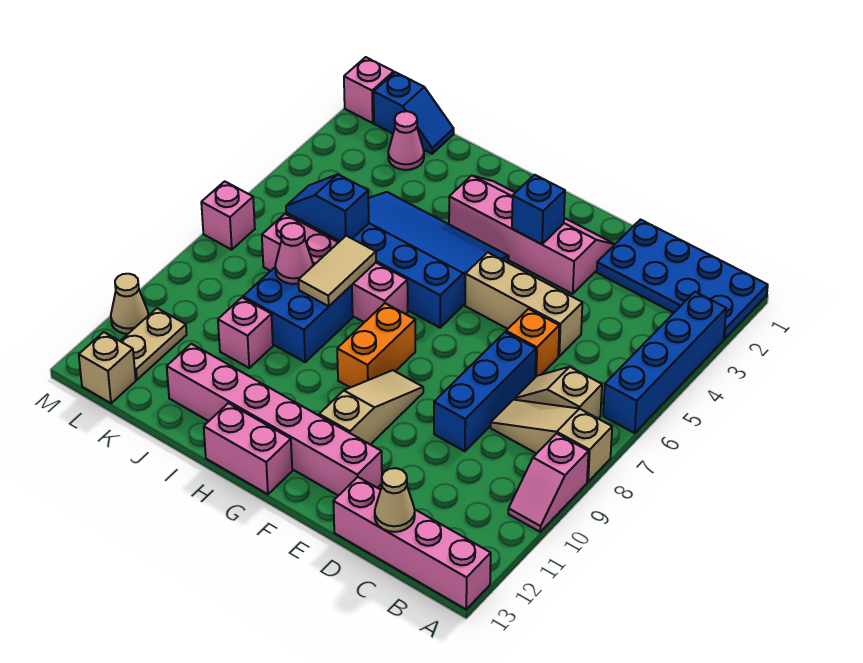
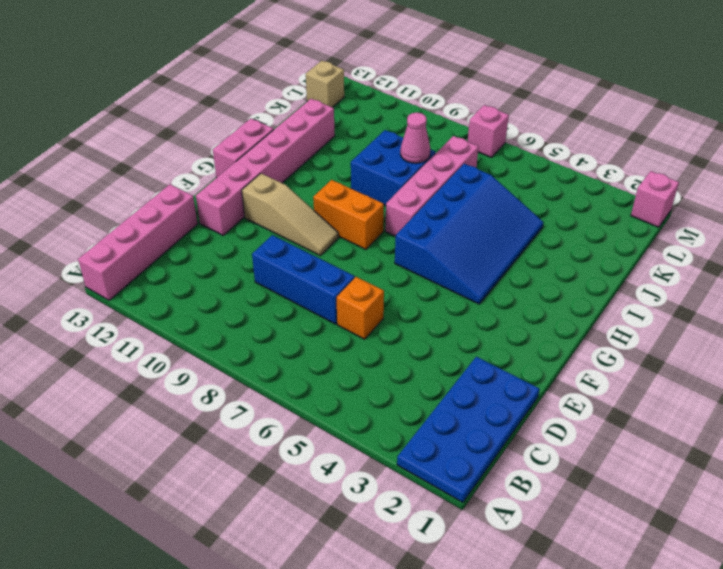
none -> blue 1x4 brick [603,292,726,433]
none -> tan 1x3 slope [491,400,612,482]
none -> pink 1x2 slope [508,434,589,532]
none -> tan 1x2 slope [514,367,602,419]

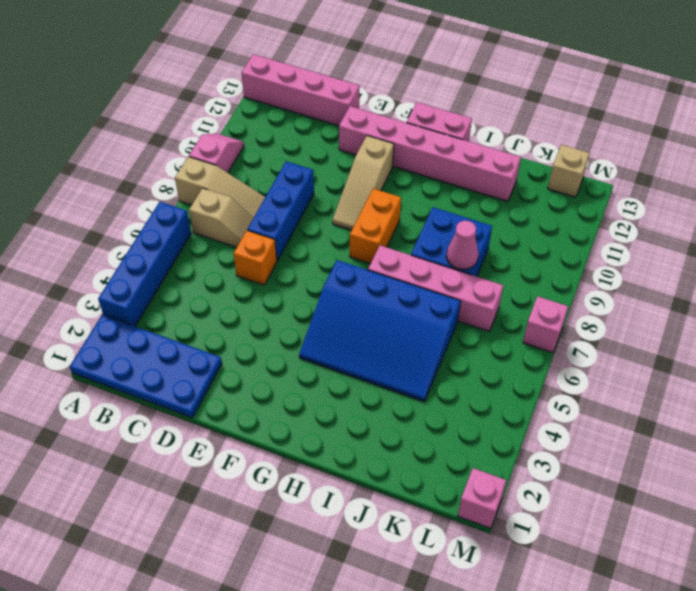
none -> tan 1x3 brick [465,252,582,356]
none -> pink 2x4 slope [449,175,615,294]
none -> pink 1x1 brick [218,298,273,368]
none -> blue 1x2 slope [374,72,454,154]

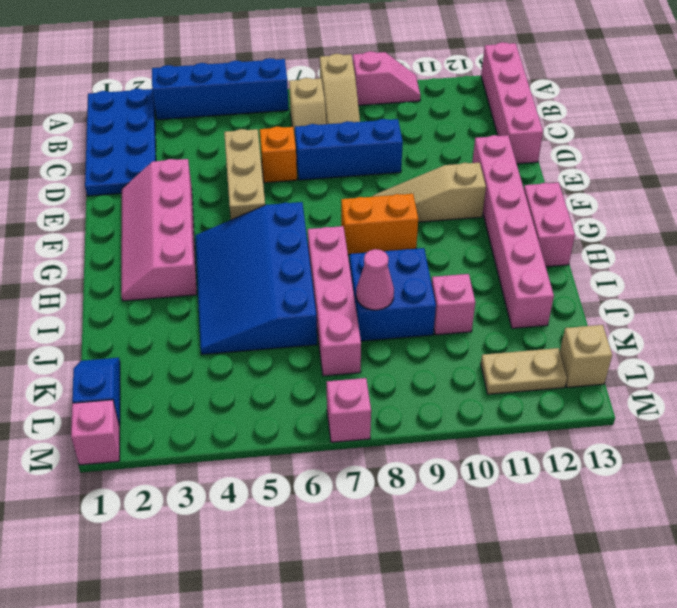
none -> pink 1x1 cone [388,111,424,170]
none -> tan 1x1 cone [111,274,148,334]
none -> tan 1x1 cone [375,468,415,532]
none -> blue 1x1 brick [512,175,565,244]

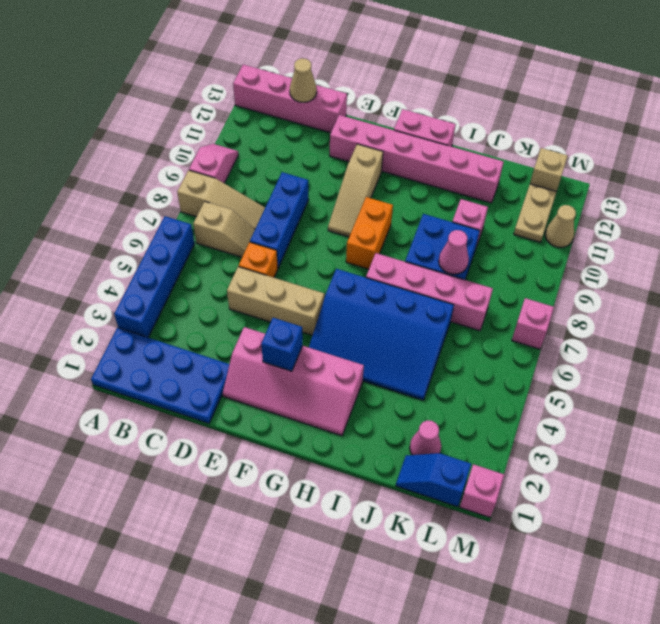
none -> tan 1x2 tile [299,236,376,306]
none -> blue 1x2 slope [286,174,369,241]

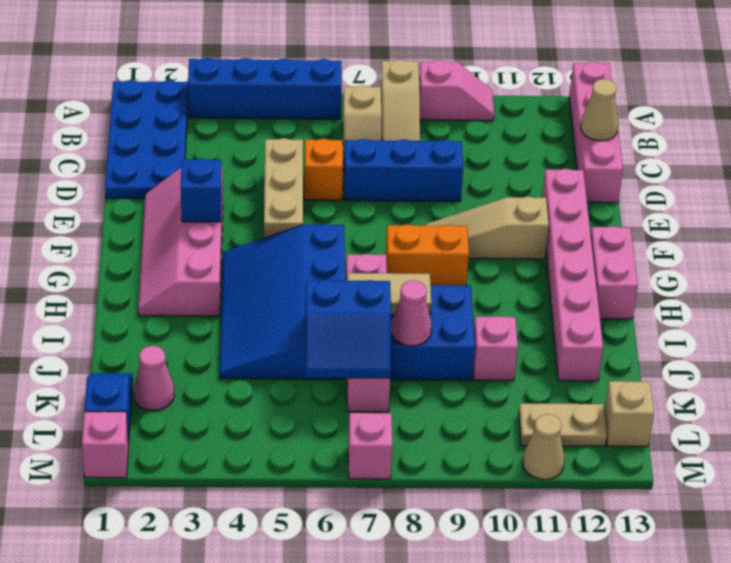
blue 2x2 slope [305,280,391,378] -> blue 1x2 slope [286,174,369,241]

